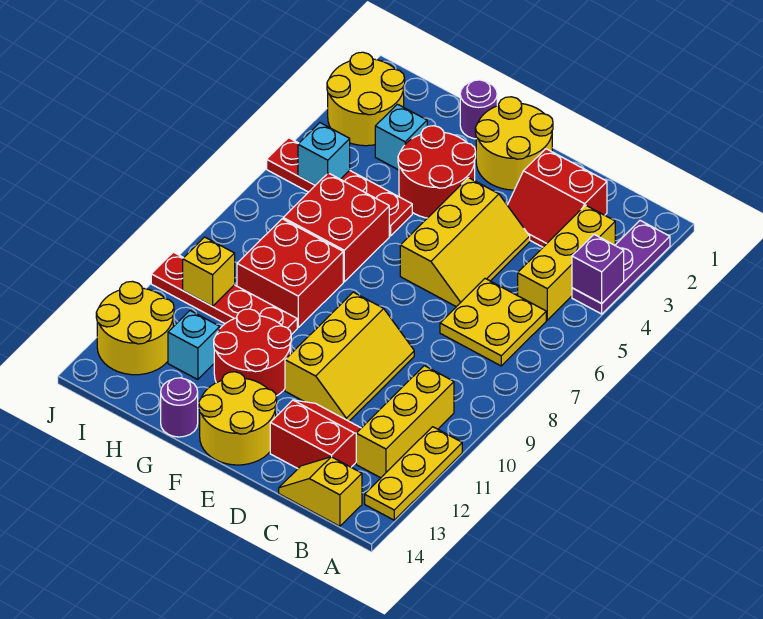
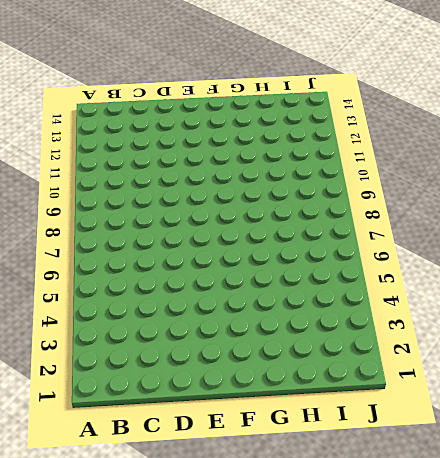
none -> purple 1x3 plate [572,221,670,314]
none -> yellow 1x3 plate [365,427,462,520]
none -> yellow 1x3 brick [518,205,615,320]

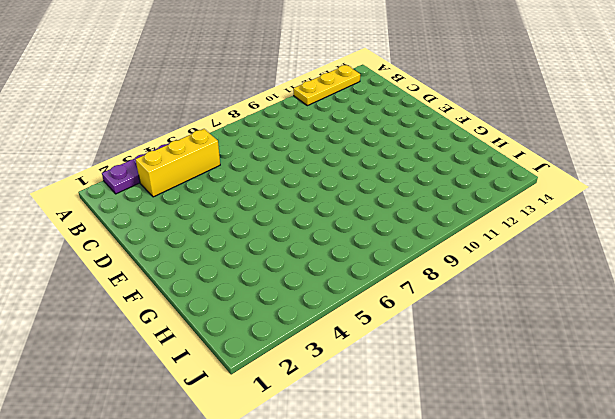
none -> yellow 2x2 plate [440,279,546,366]
none -> yellow 1x3 brick [356,366,454,478]
none -> yellow 1x2 slope [279,457,362,526]

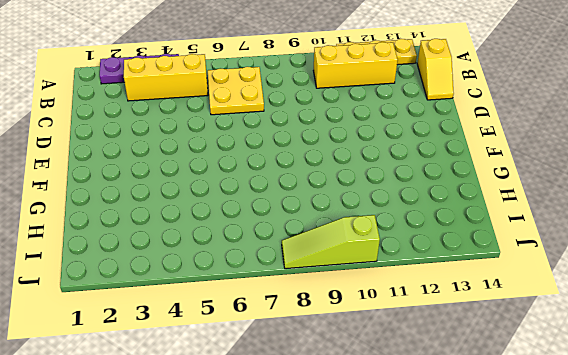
lime 1x3 slope [282,215,380,269] -> red 1x4 plate [151,252,297,335]
none -> red 2x2 slope [507,149,607,247]
none -> red 2x2 slope [270,400,361,469]
none -> yellow 2x3 slope [400,178,530,307]

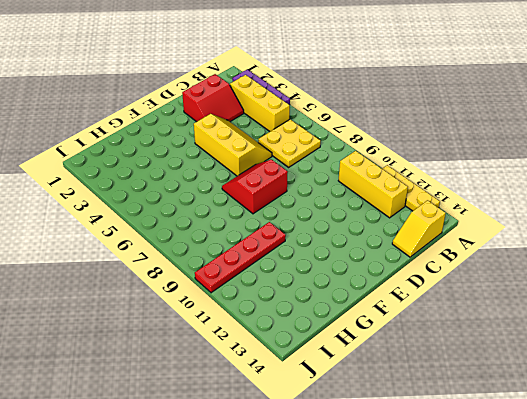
red 2x2 slope [222,160,288,214] -> red 2x2 slope moved to [270,400,361,469]
none -> yellow 2x3 slope [285,292,414,421]
none -> yellow 2x2 round brick [475,97,553,190]
none -> yellow 2x2 round brick [199,372,277,465]

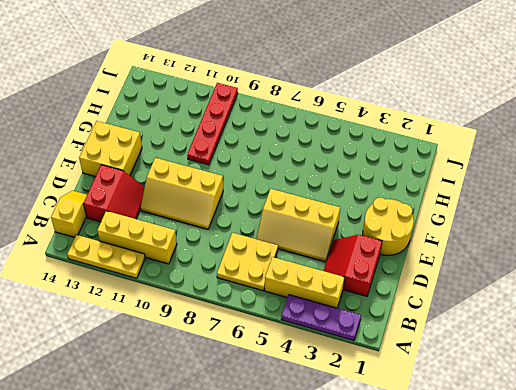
yellow 2x2 brick [79,121,142,177] -> yellow 2x2 round brick [199,372,277,465]
none -> red 2x2 round brick [398,126,476,218]
none -> red 2x2 round brick [214,309,291,396]
none -> purple 1x1 round brick [460,80,497,139]

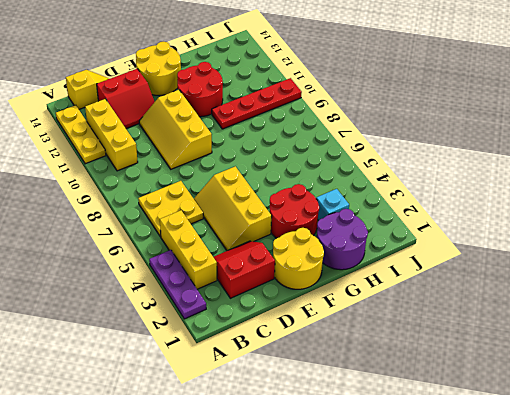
purple 2x2 round brick [317,209,368,270] -> purple 1x1 round brick [460,80,497,139]
none -> red 1x4 plate [267,138,412,236]
none -> red 2x2 brick [283,173,389,282]
none -> red 2x2 brick [237,219,343,327]

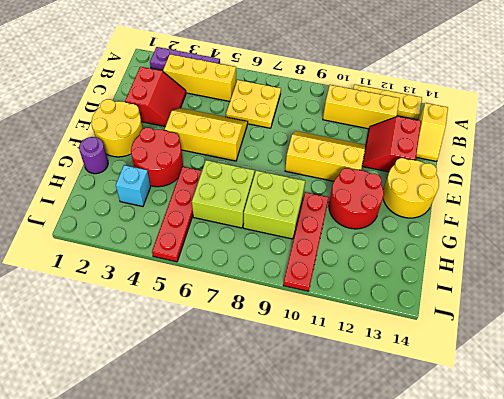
lime 2x2 brick [192,160,255,228] -> red 2x2 brick [283,173,389,282]
lime 2x2 brick [243,171,305,239] -> red 2x2 brick [237,219,343,327]
none -> purple 1x1 round brick [161,378,198,437]
none -> cyan 1x1 brick [168,311,220,380]
none -> yellow 2x2 round brick [327,52,405,146]

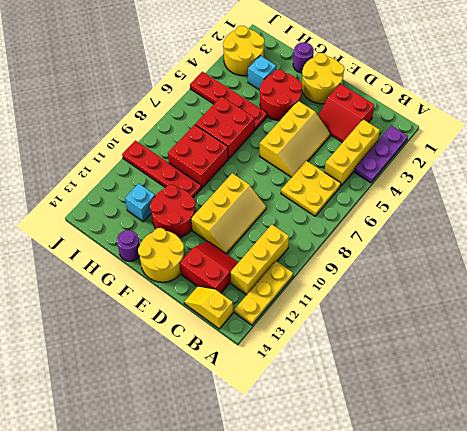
none -> yellow 2x2 round brick [96,281,174,375]
none -> purple 1x1 brick [572,235,624,303]
none -> cyan 1x1 brick [298,123,350,185]

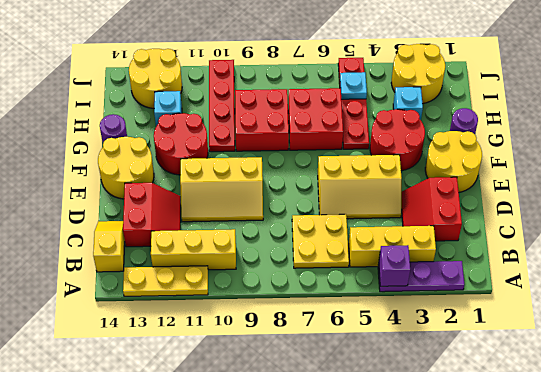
cyan 1x1 plate [340,72,367,99] -> cyan 1x1 brick [298,123,350,185]
none -> yellow 1x1 brick [183,237,235,306]

